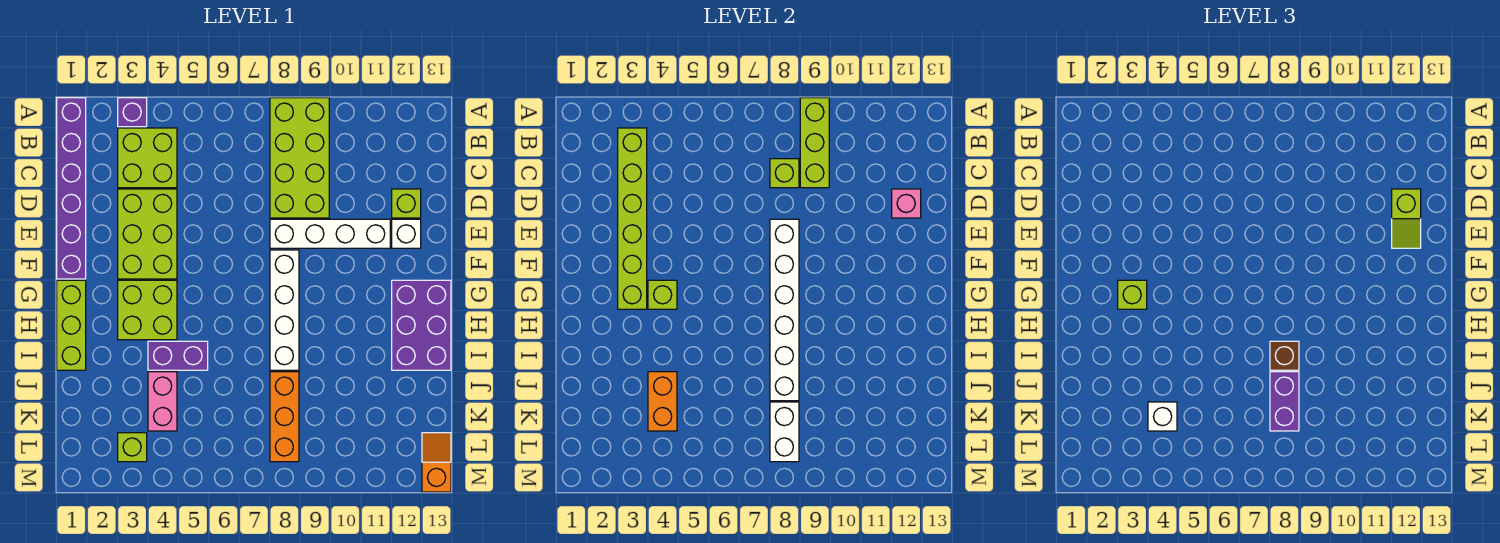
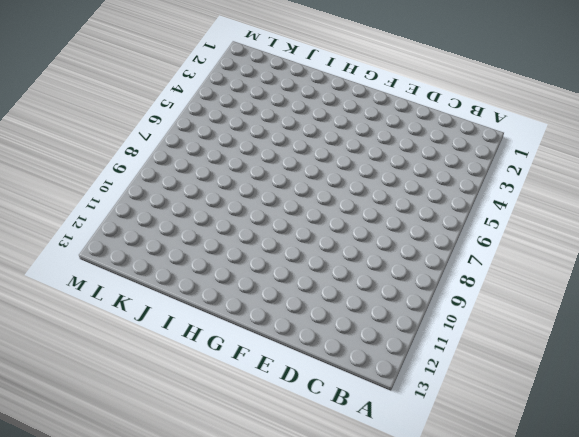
none -> purple 1x6 brick [57,98,86,279]
none -> purple 1x1 brick [118,98,147,127]
none -> lime 2x4 brick [270,98,329,218]
none -> lime 2x2 brick [118,128,177,188]

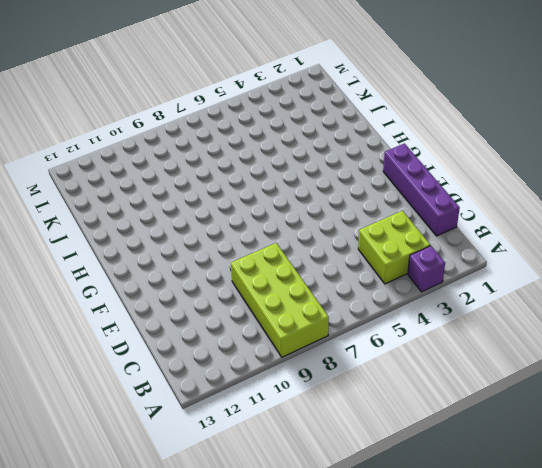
purple 1x4 brick [383,143,460,236] -> purple 1x6 brick [57,98,86,279]
none -> lime 2x3 brick [118,189,177,279]
none -> lime 1x1 brick [392,189,421,218]
none -> white 1x4 brick [270,219,390,248]
none -> white 1x1 brick [392,219,421,248]

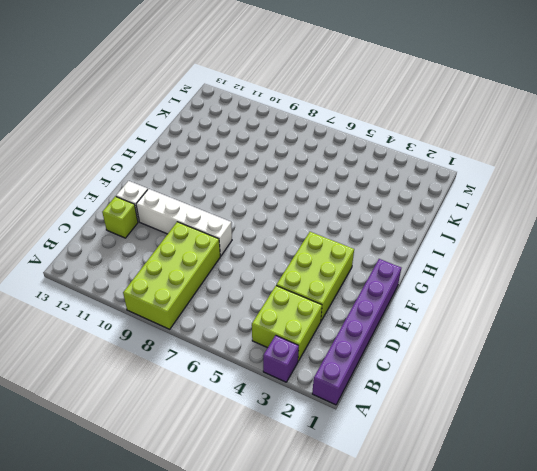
none -> white 1x4 brick [270,250,299,370]
none -> lime 1x3 brick [57,280,86,370]
none -> lime 2x2 brick [118,280,177,340]
none -> purple 2x3 brick [392,280,451,370]

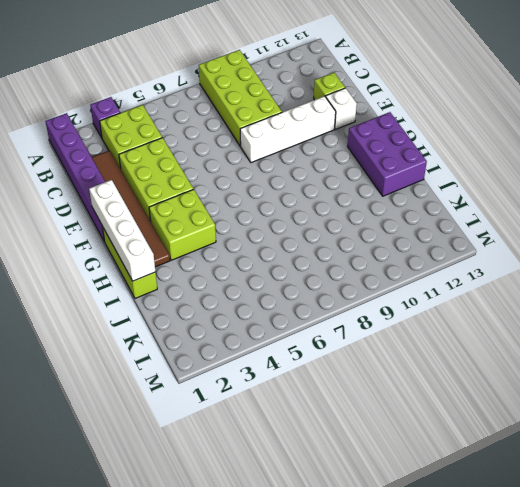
brown 1x6 tile [92,150,170,267] -> none
white 1x4 brick [89,180,155,281] -> white 1x4 brick moved to [270,250,299,370]
none -> purple 1x2 brick [148,341,208,370]
none -> pink 1x2 brick [148,372,177,431]
none -> orange 1x3 brick [270,372,299,462]
none -> lime 1x1 brick [118,433,147,462]

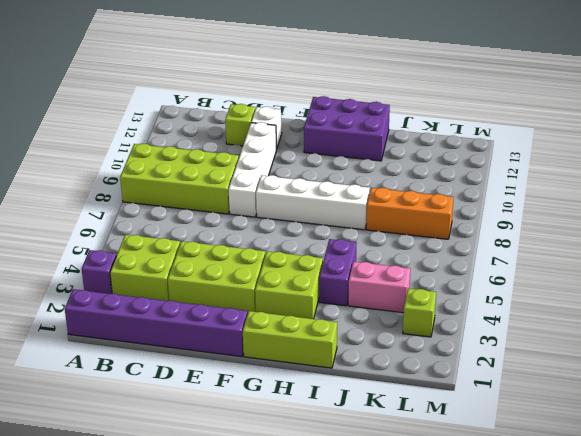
none -> orange 1x2 slope [422,433,451,492]
none -> lime 1x3 brick [800,98,829,188]
none -> lime 1x6 brick [618,128,647,309]
none -> lime 1x1 brick [770,159,799,188]

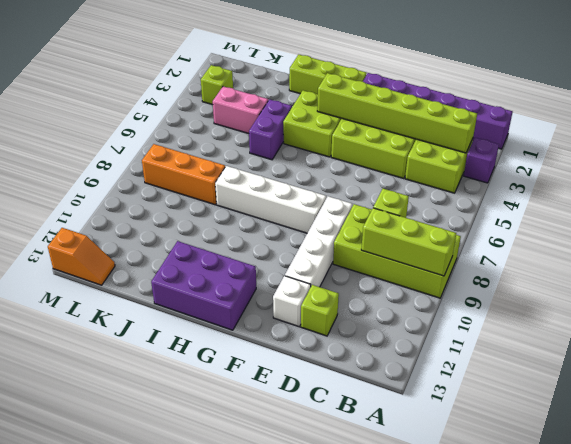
none -> pink 1x1 brick [892,189,921,218]
none -> white 1x6 brick [770,219,799,401]
none -> lime 1x1 brick [648,280,677,309]
none -> orange 1x2 brick [648,372,677,431]

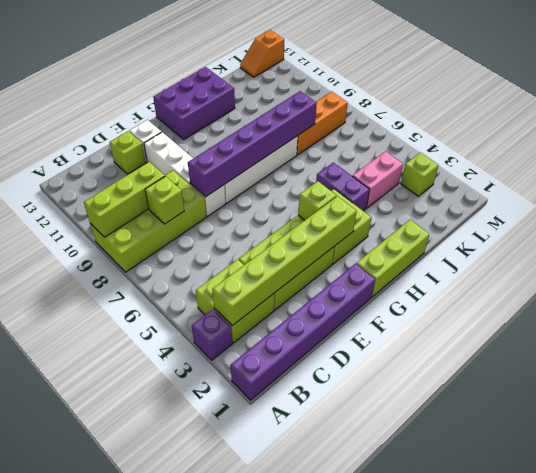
purple 1x6 brick [188,91,317,197] -> white 1x6 brick [770,219,799,401]
none -> pink 1x1 brick [892,189,921,218]
none -> orange 1x2 brick [648,372,677,431]
none -> white 1x2 brick [770,402,799,462]
none -> lime 1x2 slope [1392,189,1421,248]

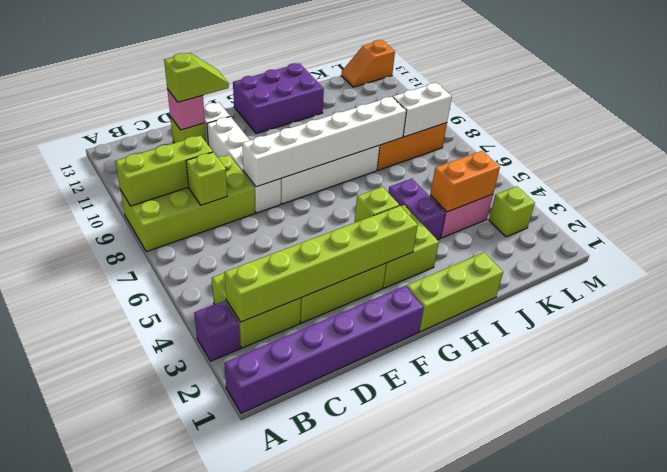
none -> lime 1x1 brick [1118,280,1147,309]
none -> brown 1x1 brick [1270,341,1299,370]
none -> purple 1x2 brick [1270,372,1299,431]
none -> white 1x1 brick [1148,402,1177,431]

